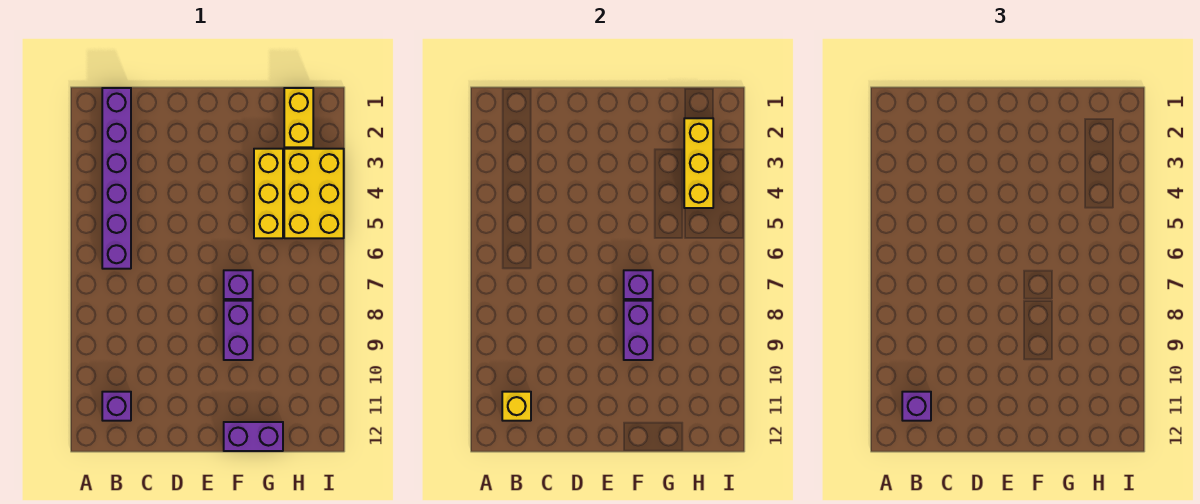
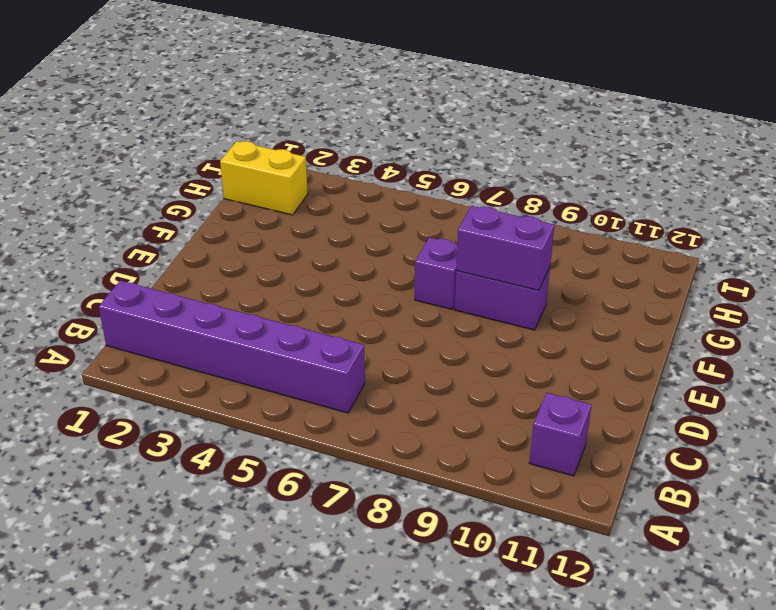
none -> purple 1x2 brick [224,422,283,451]
none -> yellow 1x3 brick [254,149,283,238]
none -> yellow 2x3 brick [284,149,344,238]

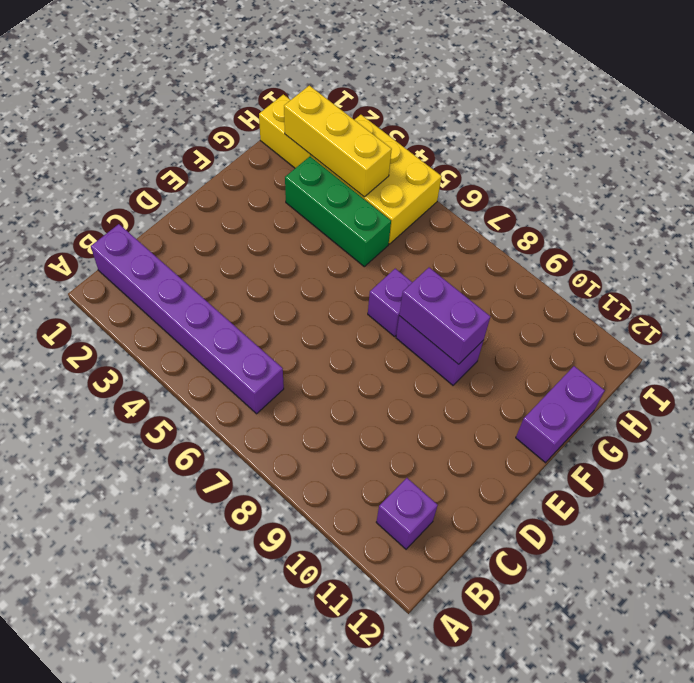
green 1x3 brick [285,157,391,267] -> yellow 1x3 brick [254,149,283,238]
none -> yellow 1x1 brick [502,392,531,421]
none -> purple 1x1 brick [624,270,653,299]
none -> purple 1x1 brick [902,392,931,421]

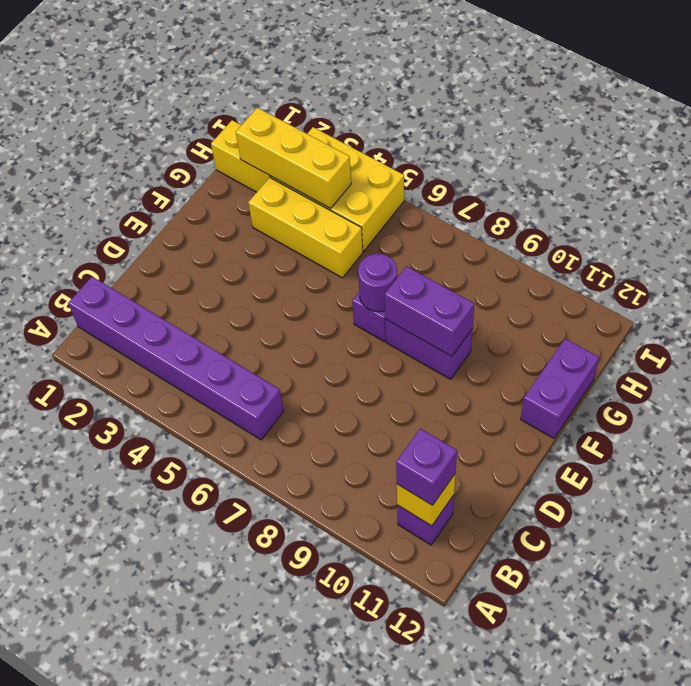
purple 1x1 round brick [358,254,397,312] -> purple 1x1 brick [624,270,653,299]

